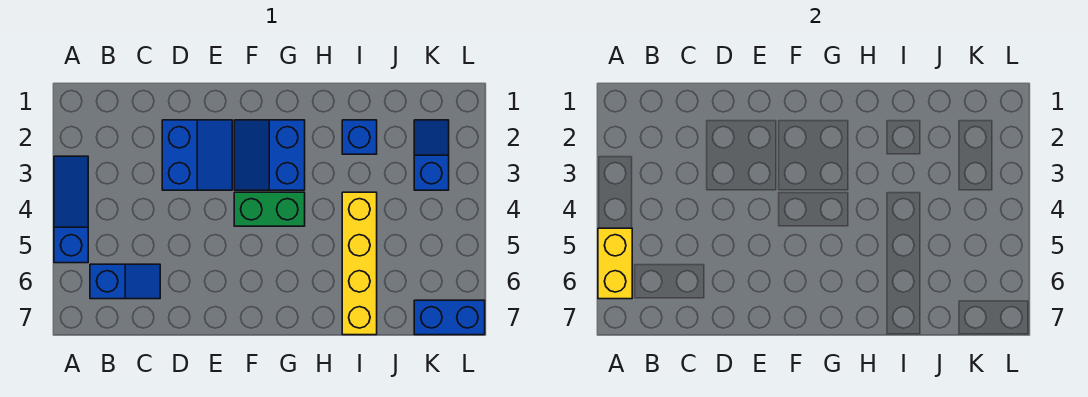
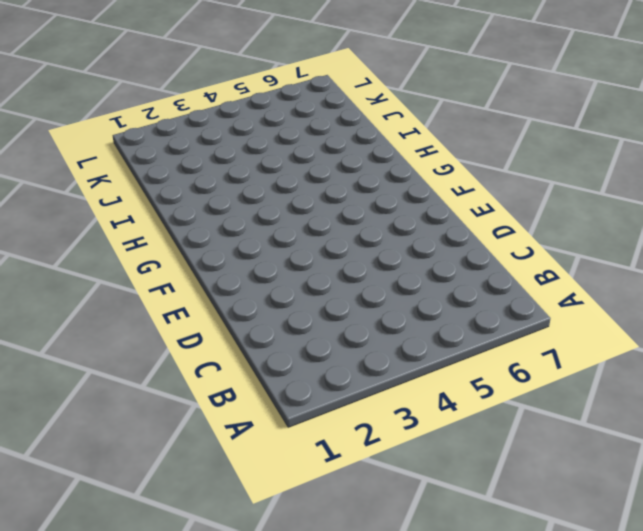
none -> blue 1x3 slope [54,156,88,263]
none -> blue 1x2 slope [90,264,160,299]

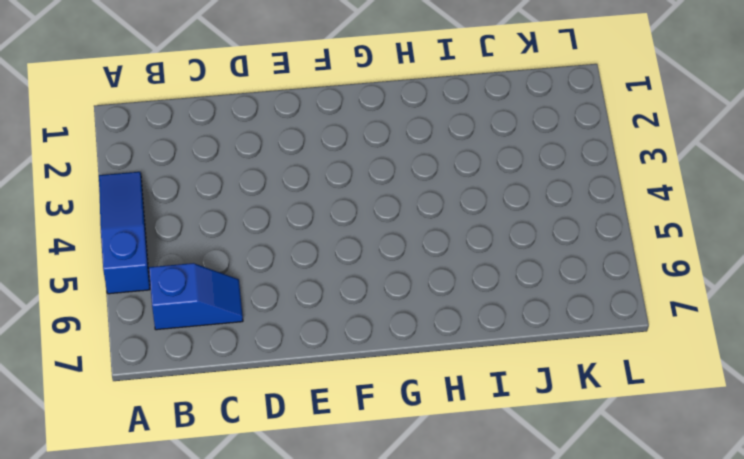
none -> blue 2x2 slope [162,120,232,190]
none -> blue 2x2 slope [234,120,305,190]

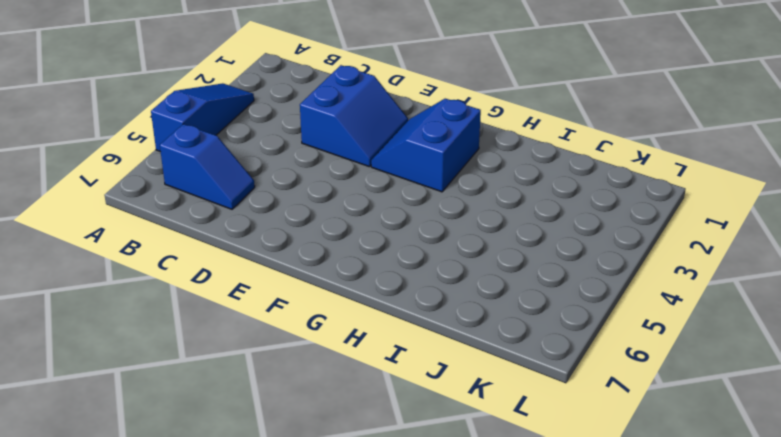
none -> green 1x2 brick [234,192,305,226]
none -> blue 1x1 brick [342,120,377,154]

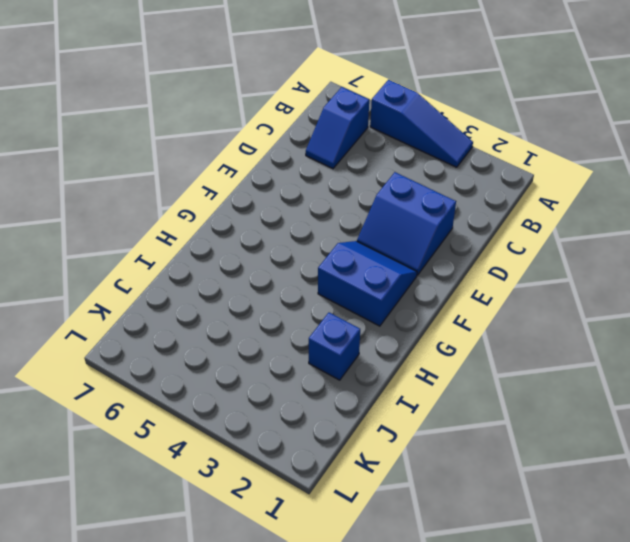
none -> green 1x2 brick [234,192,305,226]
none -> yellow 1x4 brick [342,192,377,335]

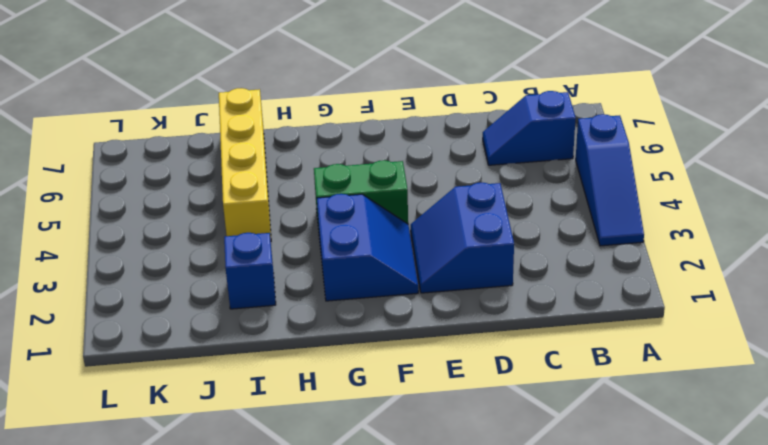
none -> blue 1x2 slope [414,120,449,190]
none -> blue 1x2 brick [414,300,485,335]

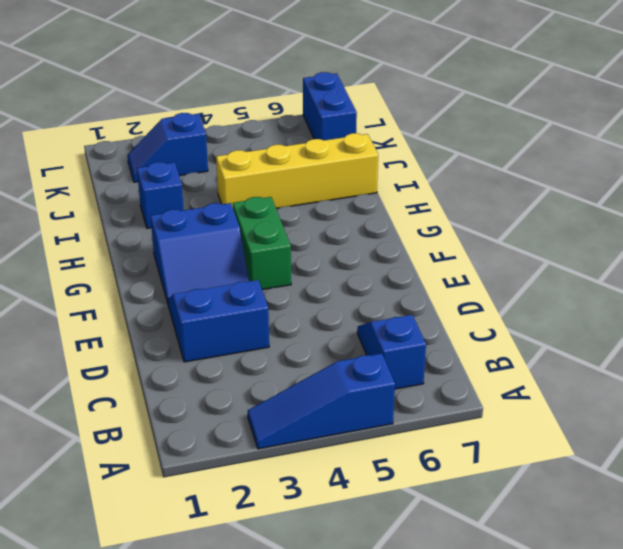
none -> yellow 1x2 brick [598,228,632,299]

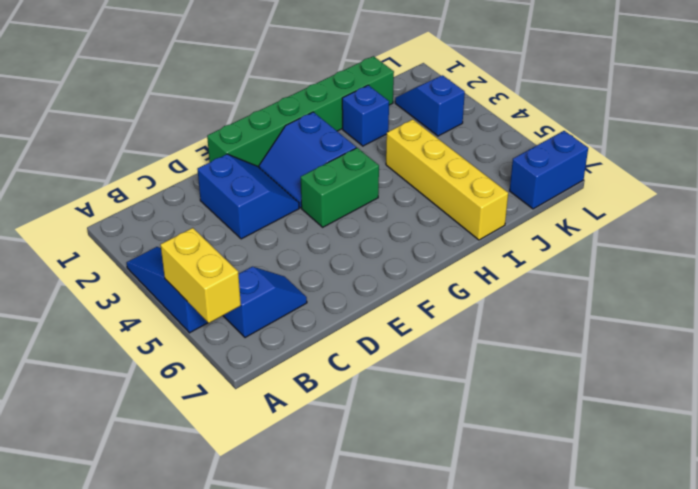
green 1x6 brick [207,56,394,167] -> none

